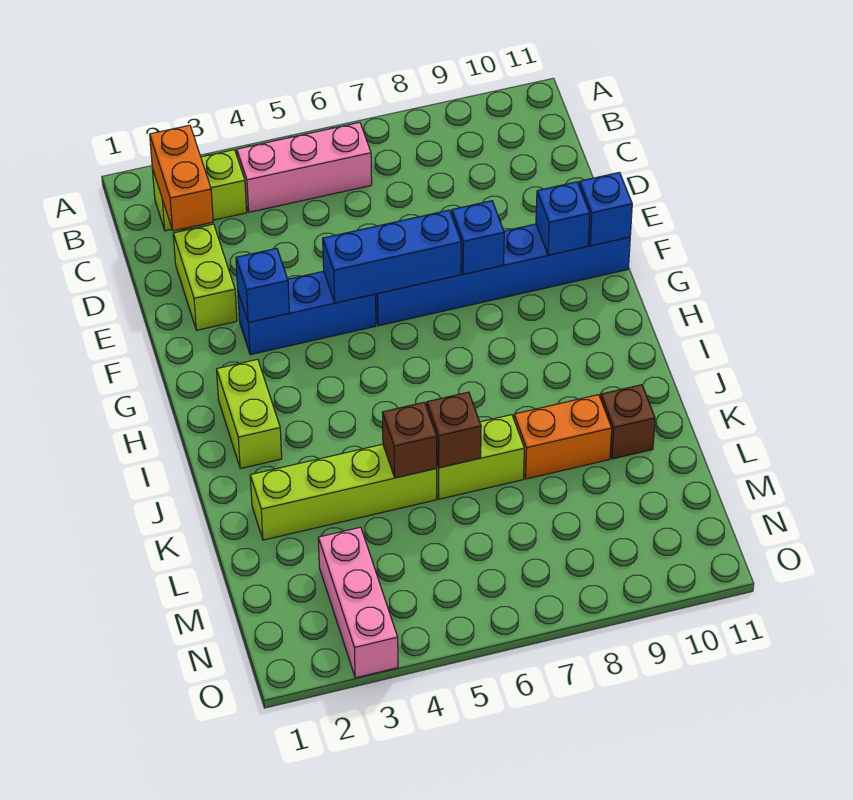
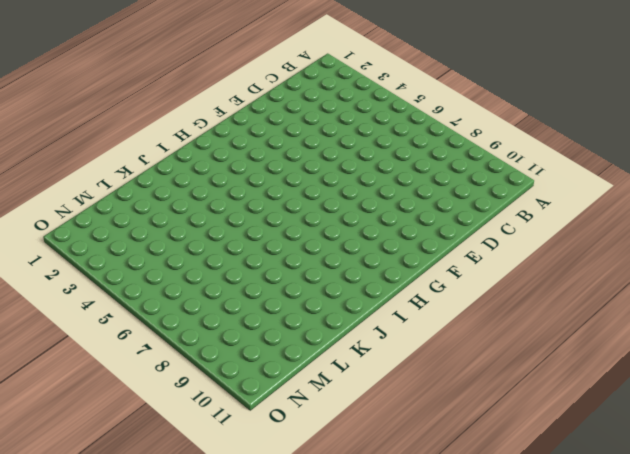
none -> lime 1x2 brick [152,150,247,231]
none -> pink 1x3 brick [237,122,372,212]
none -> lime 1x2 brick [173,224,237,330]

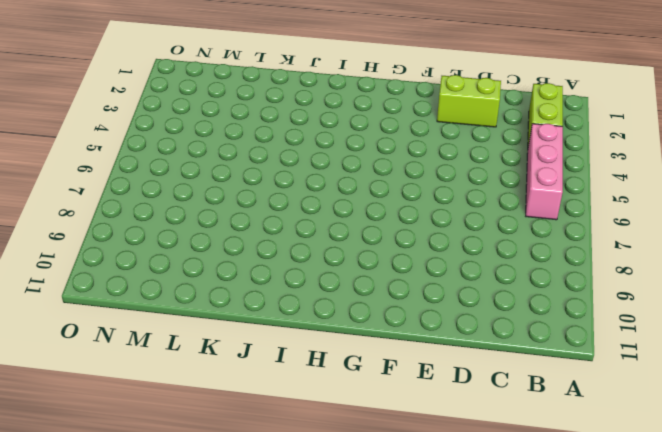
none -> blue 1x3 brick [238,271,376,355]
none -> blue 1x6 brick [376,224,630,326]
none -> lime 1x2 brick [217,359,282,469]

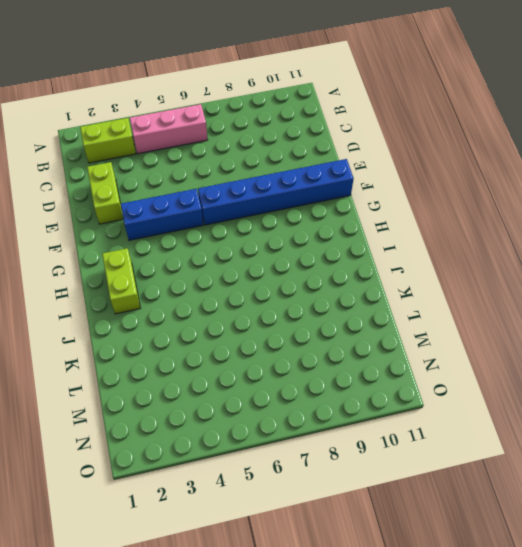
none -> lime 1x4 brick [250,444,437,540]
none -> lime 1x2 brick [436,415,524,499]
none -> orange 1x2 brick [514,395,612,479]

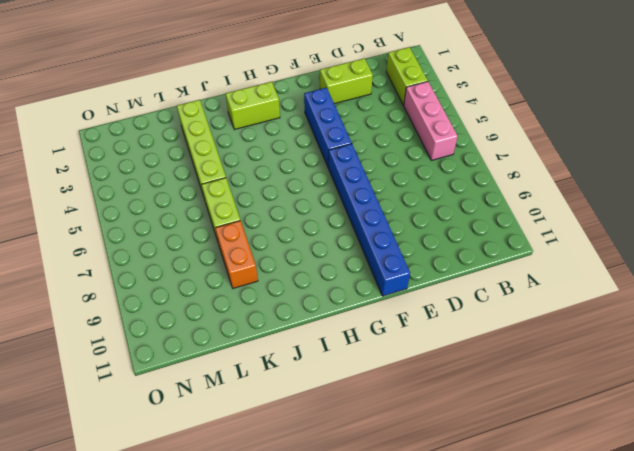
none -> brown 1x1 brick [601,385,655,459]
none -> pink 1x3 brick [318,527,398,678]
none -> orange 1x2 brick [150,125,213,231]

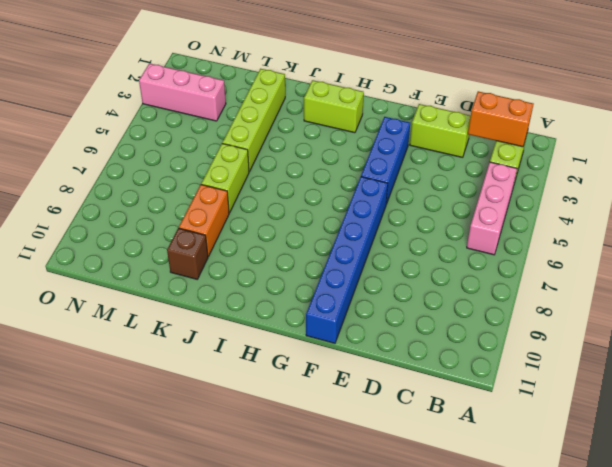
none -> blue 1x1 brick [236,248,289,322]
none -> blue 1x3 brick [323,210,461,303]
none -> blue 1x1 brick [452,201,504,274]

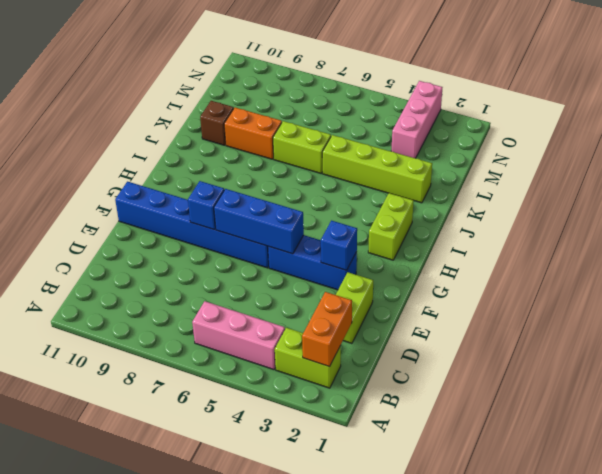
none -> blue 1x1 brick [536,182,590,255]
none -> blue 1x1 brick [579,172,632,246]
none -> brown 1x1 brick [382,402,437,478]

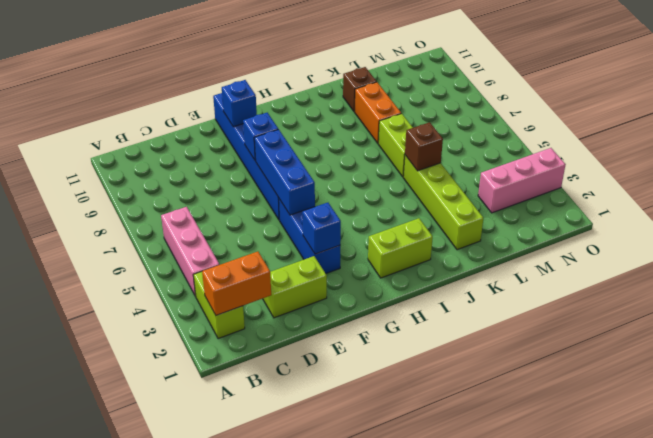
none -> blue 1x1 brick [579,172,632,246]
none -> brown 1x1 brick [427,392,481,468]

